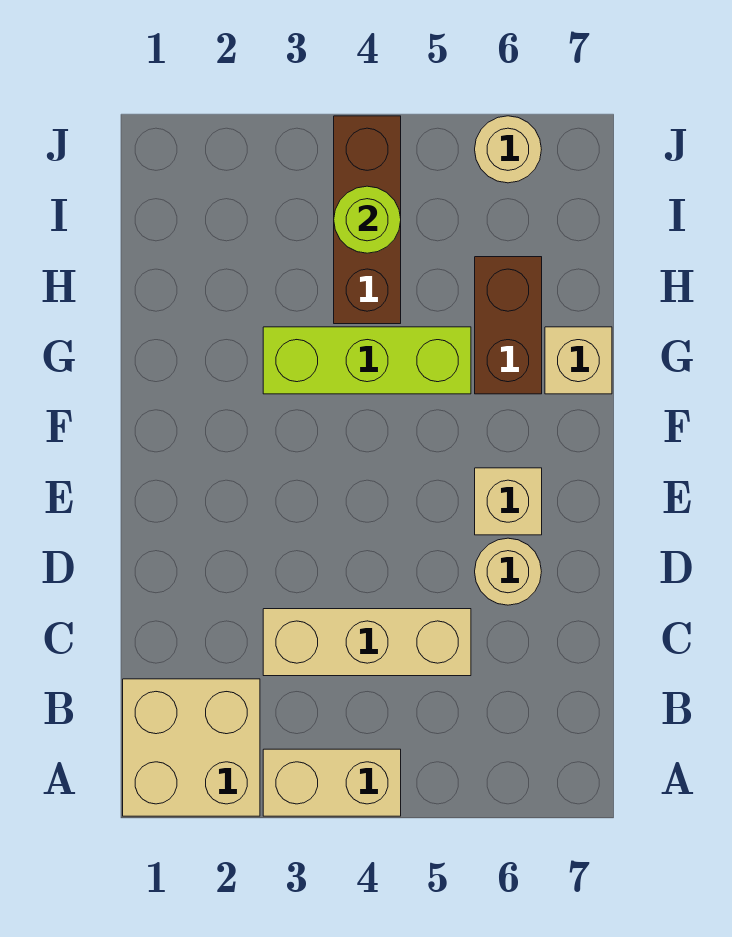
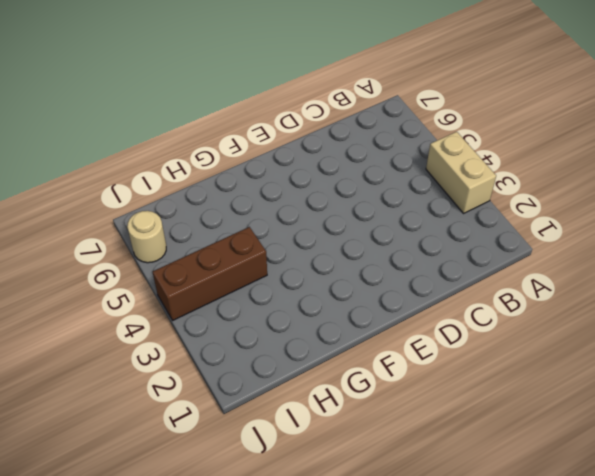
none -> tan 2x2 brick [123,679,260,816]
none -> tan 1x3 brick [263,609,471,676]

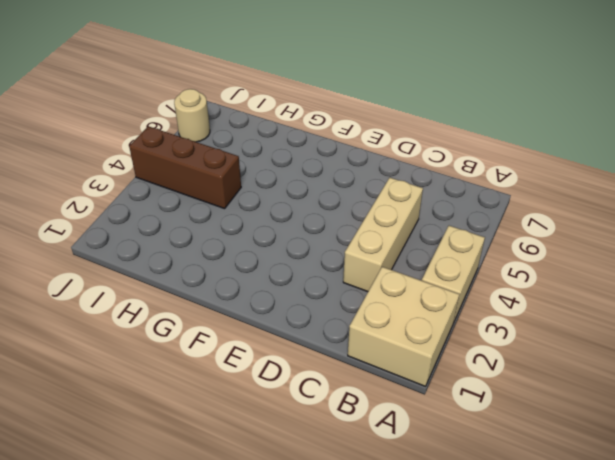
none -> tan 1x1 round brick [475,538,541,605]
none -> tan 1x1 brick [475,468,542,535]

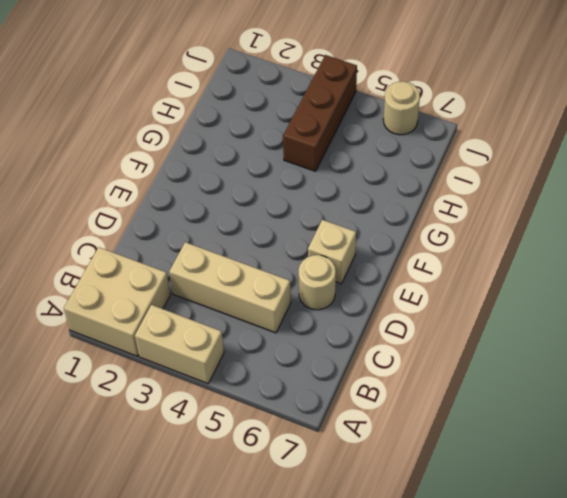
none -> lime 1x3 brick [263,327,471,394]
none -> brown 1x2 brick [475,257,542,394]

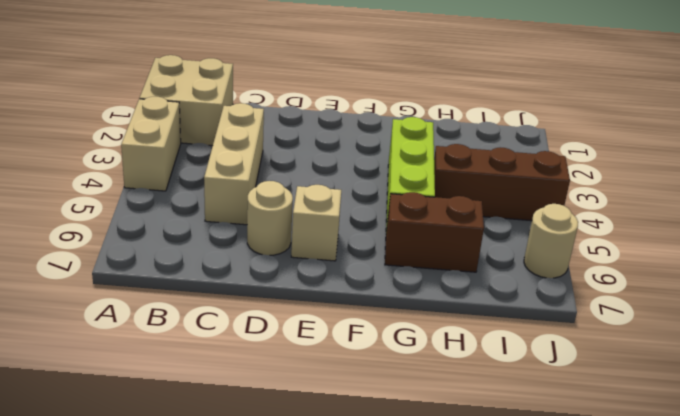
none -> tan 1x1 brick [545,327,612,394]
none -> lime 1x1 round brick [334,186,401,253]

